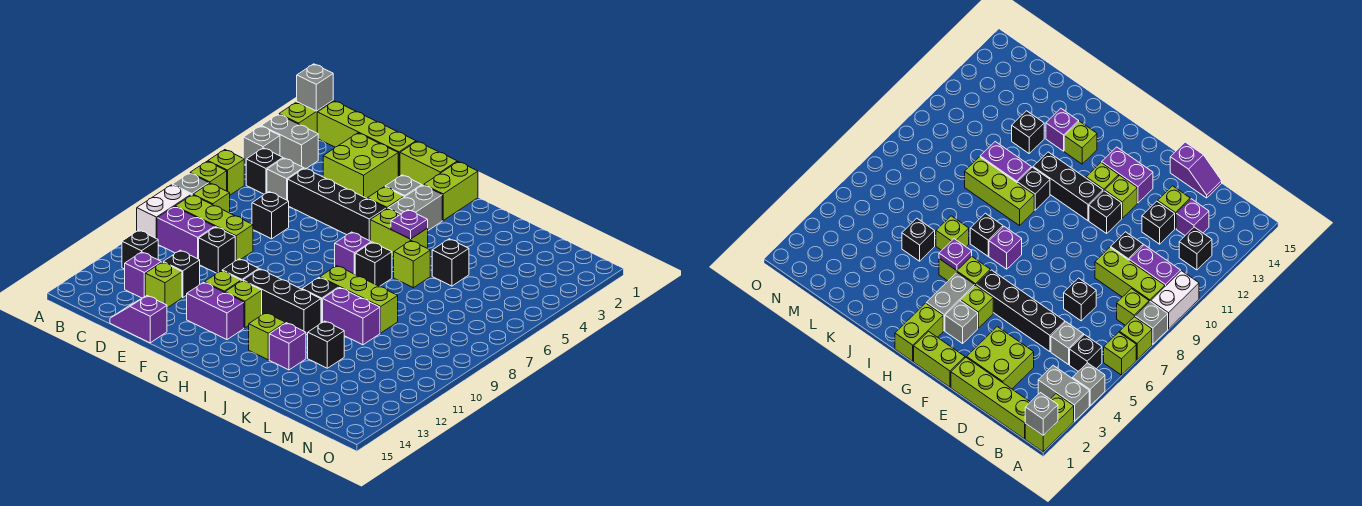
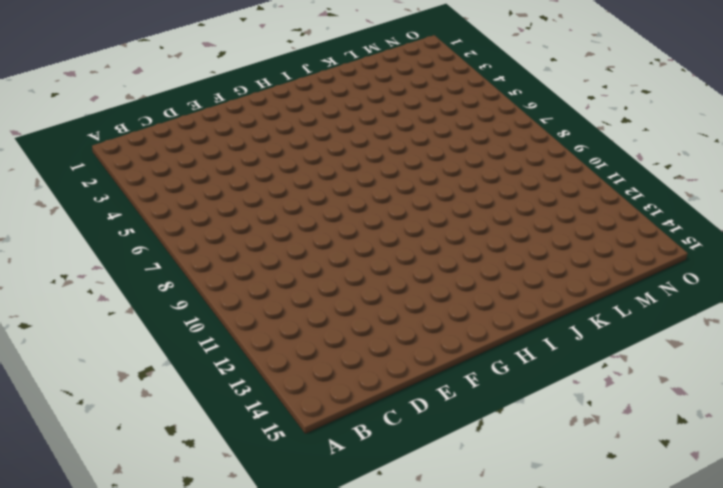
none -> lime 1x2 brick [279,101,333,133]
none -> grey 1x2 brick [262,114,318,168]
none -> grey 1x1 brick [243,126,280,165]
none -> lime 1x1 brick [208,150,244,195]

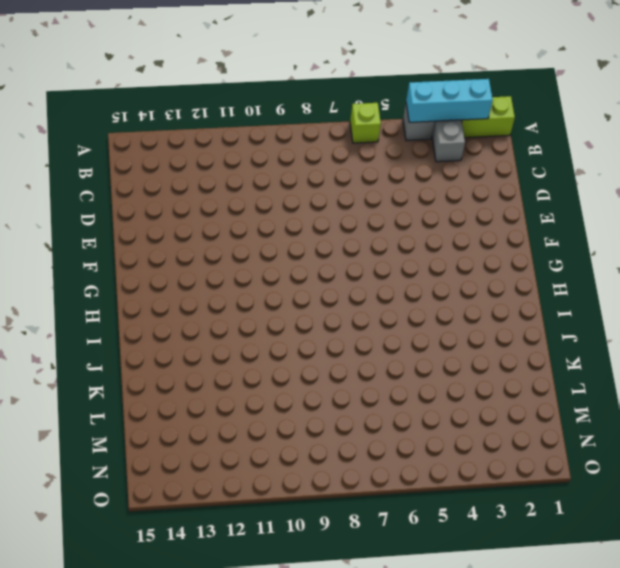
cyan 1x3 brick [406,79,493,122] -> none
none -> lime 1x1 brick [190,161,227,191]
none -> grey 1x1 brick [172,173,209,195]
none -> white 1x2 brick [137,185,191,239]
none -> lime 1x4 brick [317,101,416,177]

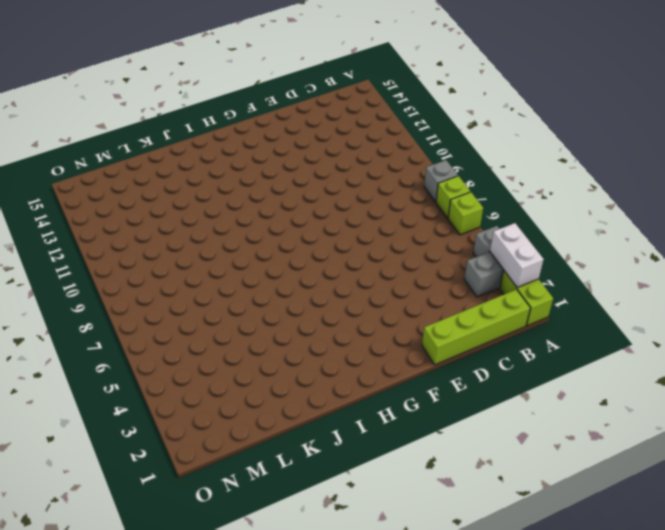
white 1x2 brick [490,223,544,287] -> white 1x2 brick moved to [137,185,191,239]
none -> black 1x1 brick [246,148,283,194]
none -> lime 1x1 brick [193,183,230,213]
none -> lime 1x3 brick [175,195,253,261]
none -> purple 1x2 brick [157,207,215,259]

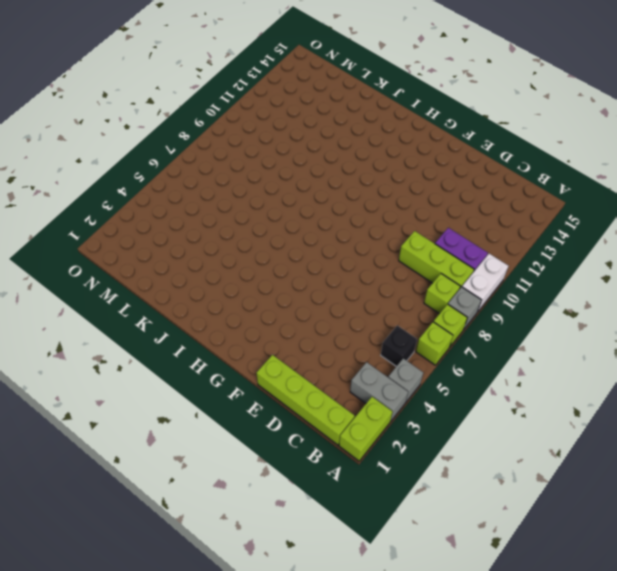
none -> black 1x1 brick [122,230,158,269]
none -> grey 1x1 brick [267,158,304,200]
none -> purple 1x1 brick [125,252,161,298]
none -> lime 2x2 brick [323,133,398,198]

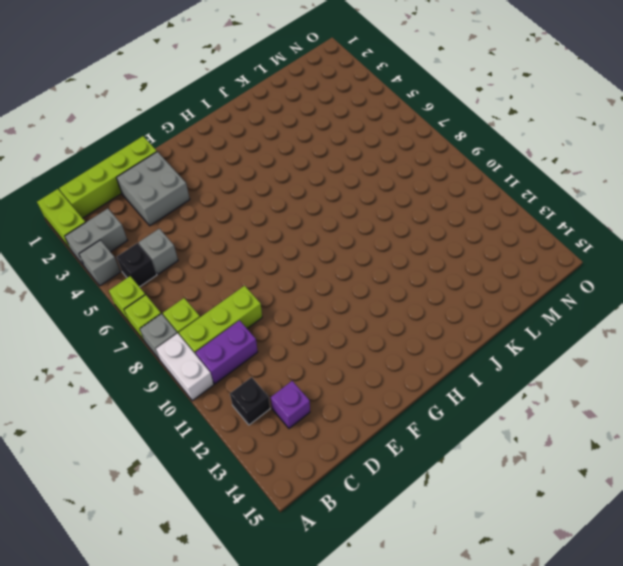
grey 2x2 brick [117,152,190,226] -> lime 2x2 brick [323,133,398,198]
none -> black 1x4 brick [288,168,386,241]
none -> black 1x1 brick [252,192,289,239]
none -> black 1x1 brick [199,227,235,273]
none -> black 1x1 brick [163,250,200,298]

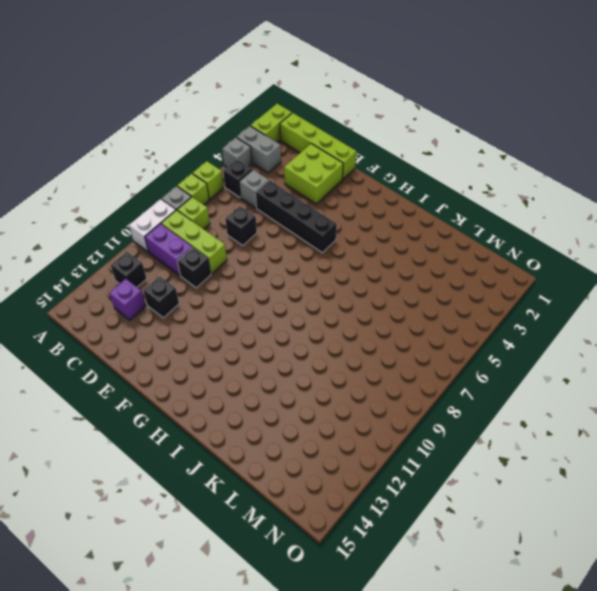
none -> lime 1x1 brick [145,262,182,308]
none -> purple 1x2 slope [110,296,167,343]
none -> lime 1x2 brick [400,141,457,185]
none -> black 1x1 brick [222,259,259,281]

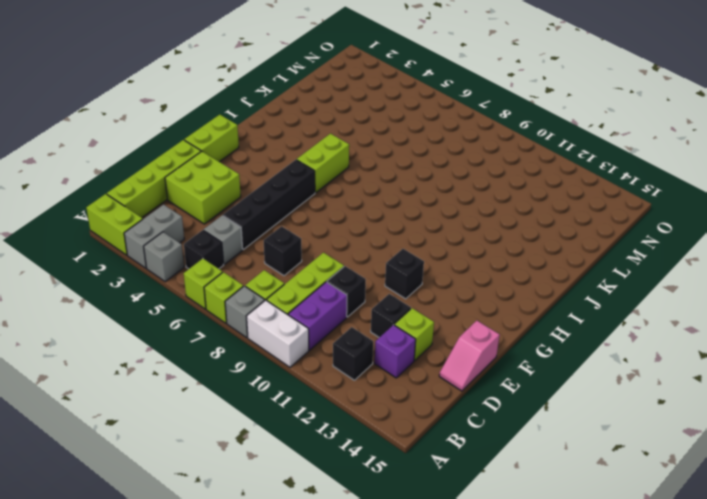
pink 1x2 slope [439,321,500,391] -> purple 1x2 slope [110,296,167,343]
none -> lime 1x1 brick [205,271,241,292]
none -> purple 1x2 brick [187,282,244,340]
none -> grey 1x1 brick [385,175,422,197]
none -> lime 1x1 brick [367,187,404,209]

